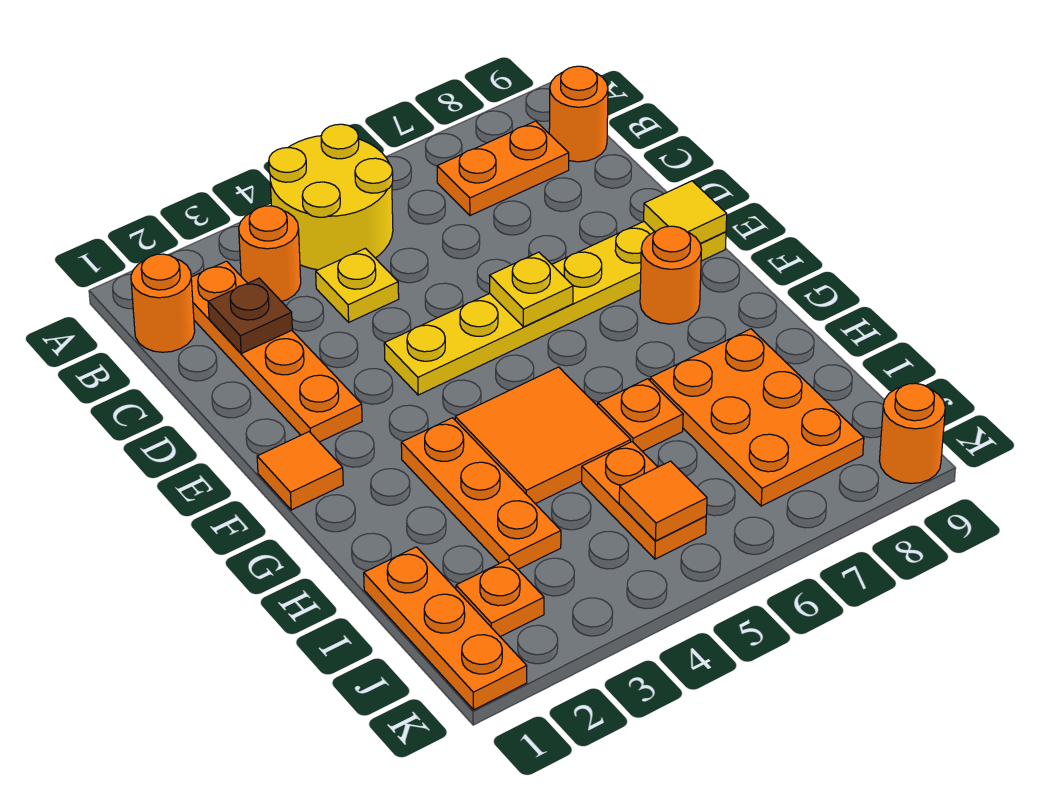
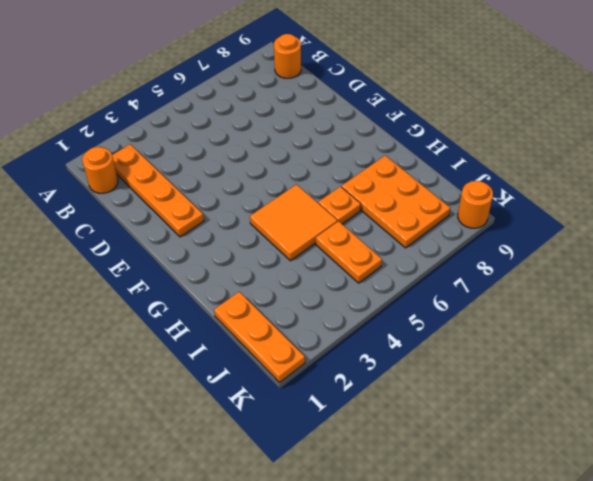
none -> yellow 2x2 round brick [269,124,393,270]
none -> orange 1x1 round brick [239,206,301,302]
none -> orange 1x2 plate [437,121,569,216]

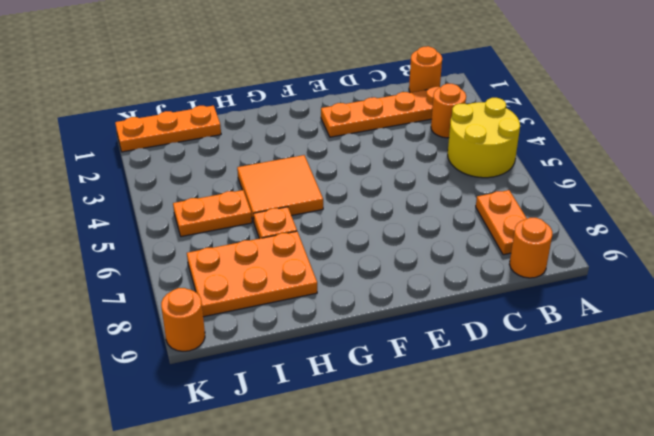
none -> yellow 1x1 plate [316,248,399,322]
none -> yellow 1x6 plate [384,222,726,395]
none -> orange 1x1 tile [257,432,343,510]

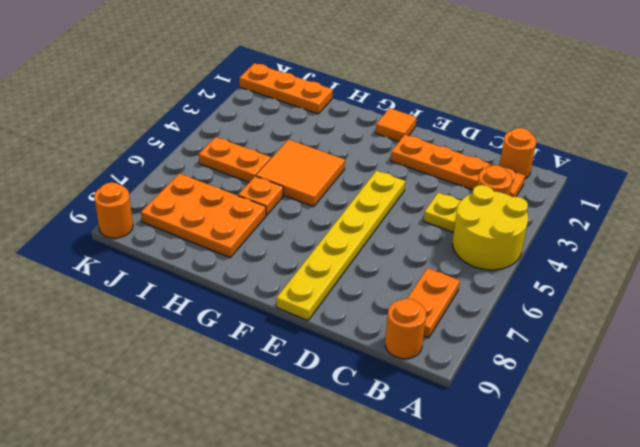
none -> orange 1x1 round brick [640,226,702,324]
none -> orange 1x3 plate [401,418,561,569]
none -> orange 1x1 plate [456,559,544,637]

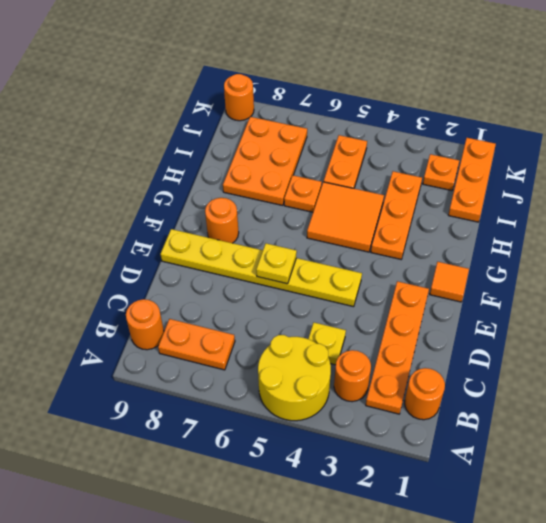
none -> brown 1x1 plate [208,278,292,354]
none -> yellow 1x1 tile [644,181,727,244]
none -> orange 1x1 tile [619,461,707,541]

